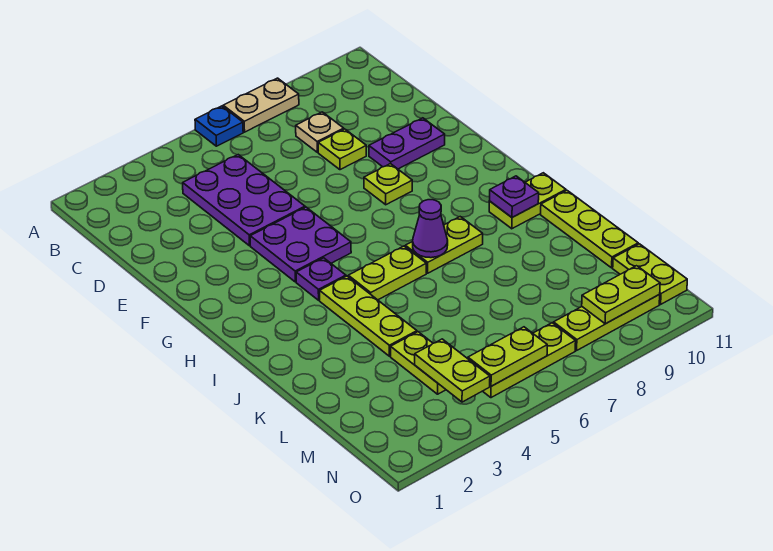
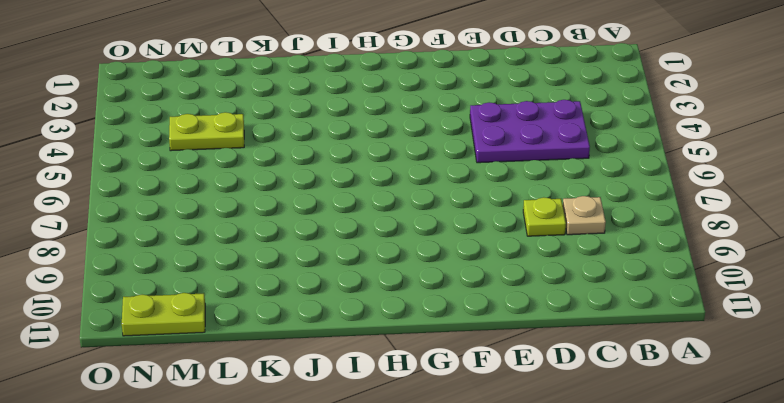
none -> blue 1x1 plate [195,106,243,146]
none -> tan 1x2 plate [223,78,299,132]
none -> purple 1x2 plate [369,118,445,169]

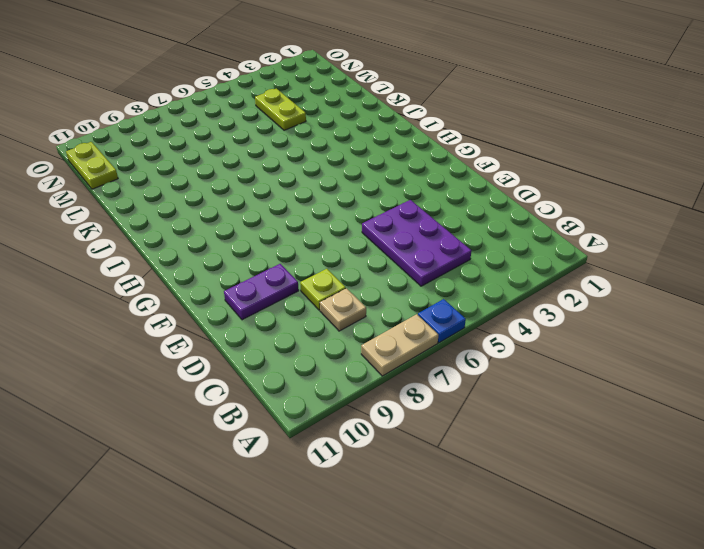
none -> purple 2x2 plate [250,207,351,282]
none -> lime 1x1 plate [364,164,412,205]
none -> purple 1x1 plate [296,258,346,300]

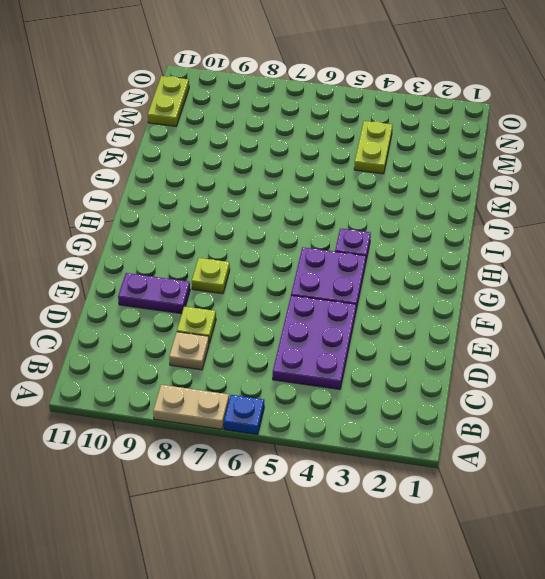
none -> lime 1x3 plate [320,276,417,356]
none -> lime 1x2 plate [348,246,426,300]
none -> lime 1x2 plate [405,217,483,273]

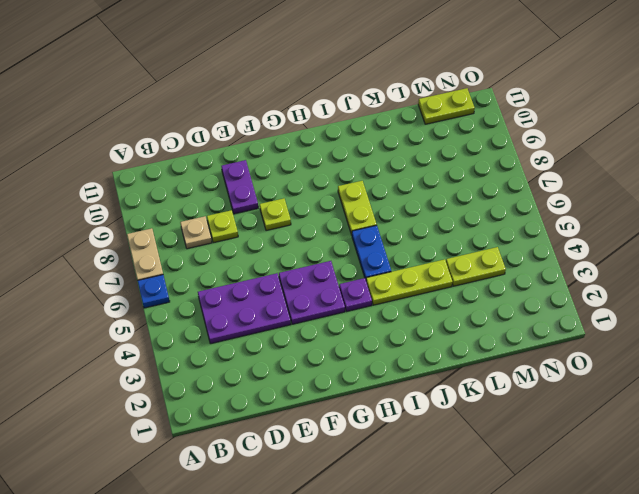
blue 1x2 plate [352,225,391,279] -> lime 1x2 plate [348,246,426,300]
none -> lime 1x2 plate [489,173,566,229]
none -> lime 1x3 plate [541,191,638,268]
none -> lime 1x3 plate [483,323,576,398]

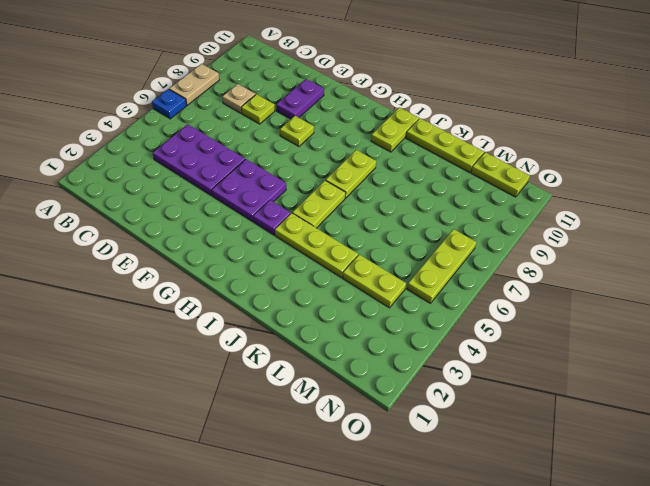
none -> lime 1x3 plate [554,295,660,350]
none -> purple 1x1 cone [413,200,448,258]
none -> purple 1x1 plate [490,176,539,217]

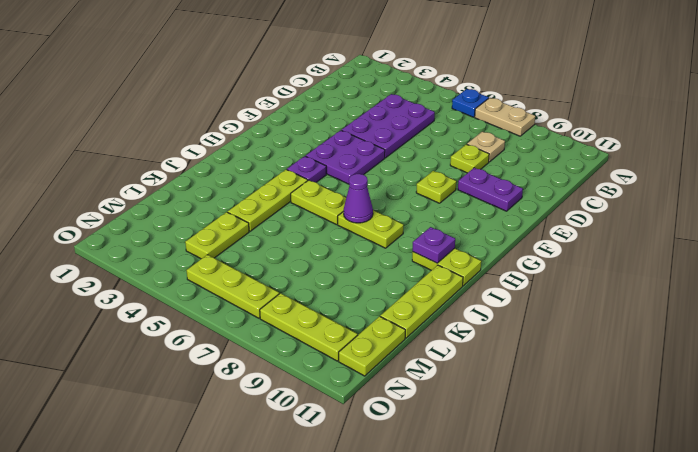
none -> lime 1x2 plate [415,339,490,402]
none -> lime 1x2 plate [468,327,547,386]
none -> lime 1x2 plate [582,266,660,324]

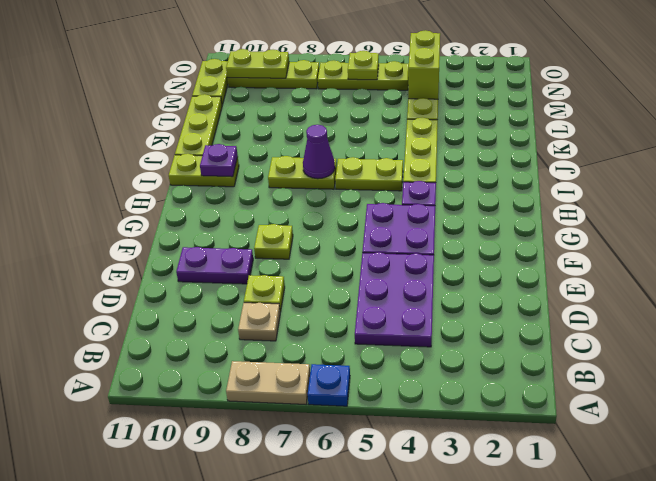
lime 1x2 brick [408,30,440,99] -> lime 1x2 plate [415,339,490,402]
lime 1x1 plate [348,51,379,80] -> lime 1x2 plate [468,327,547,386]

